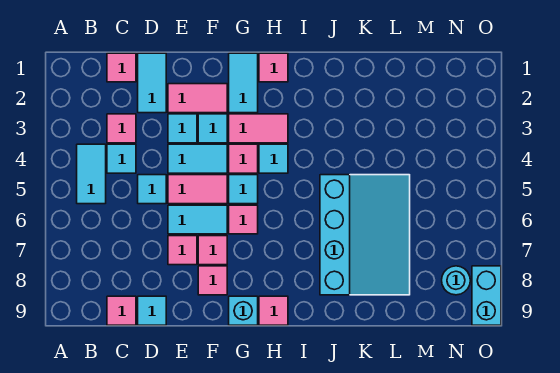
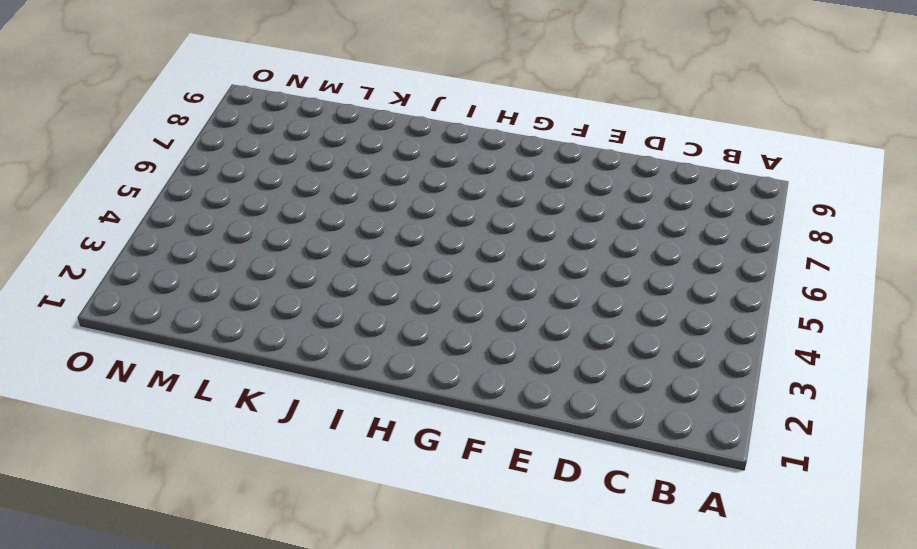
none -> cyan 1x2 tile [77,144,106,204]
none -> pink 1x1 tile [107,53,136,82]
none -> pink 1x1 tile [107,114,136,143]

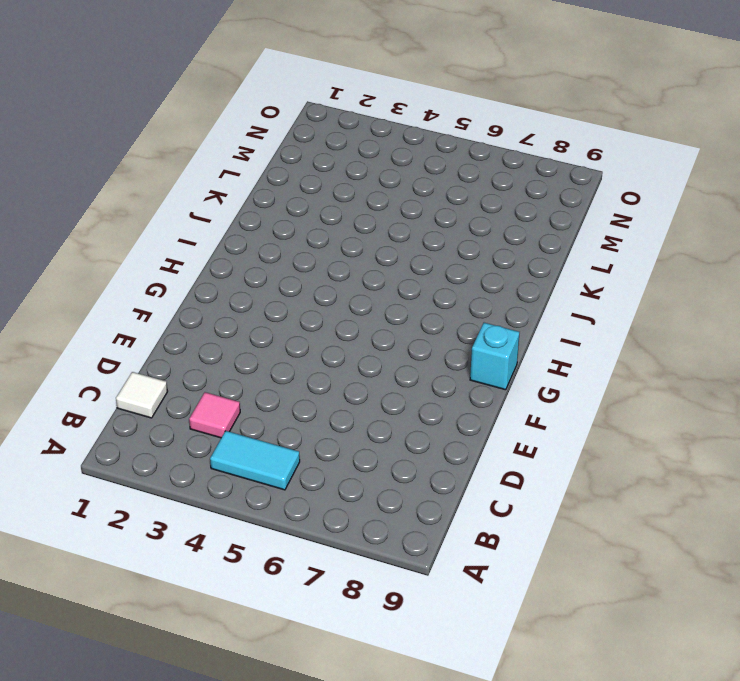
white 1x1 tile [116,372,168,418] -> pink 1x1 tile [107,53,136,82]
none -> cyan 1x1 tile [107,144,136,173]
none -> pink 1x1 tile [107,296,136,325]
none -> cyan 1x2 tile [138,53,166,113]

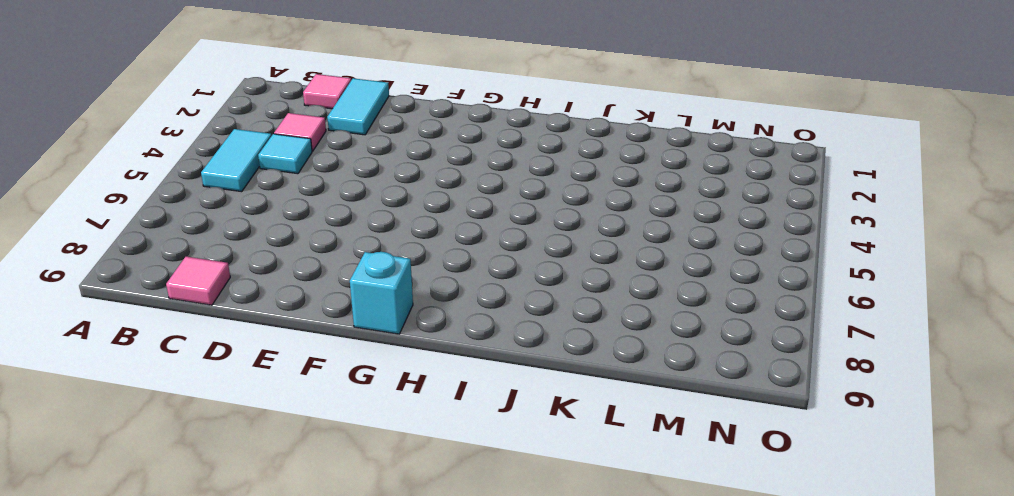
none -> cyan 1x1 tile [138,175,166,204]
none -> cyan 1x1 tile [138,296,166,325]
none -> pink 1x2 tile [168,84,227,113]

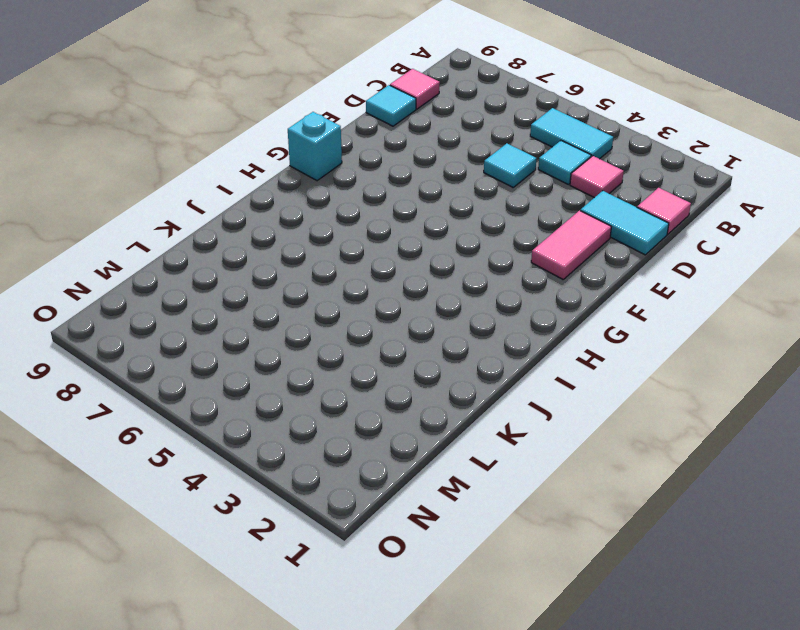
none -> cyan 1x1 tile [168,114,197,143]
none -> cyan 1x2 tile [168,144,227,173]
none -> pink 1x2 tile [168,175,227,204]

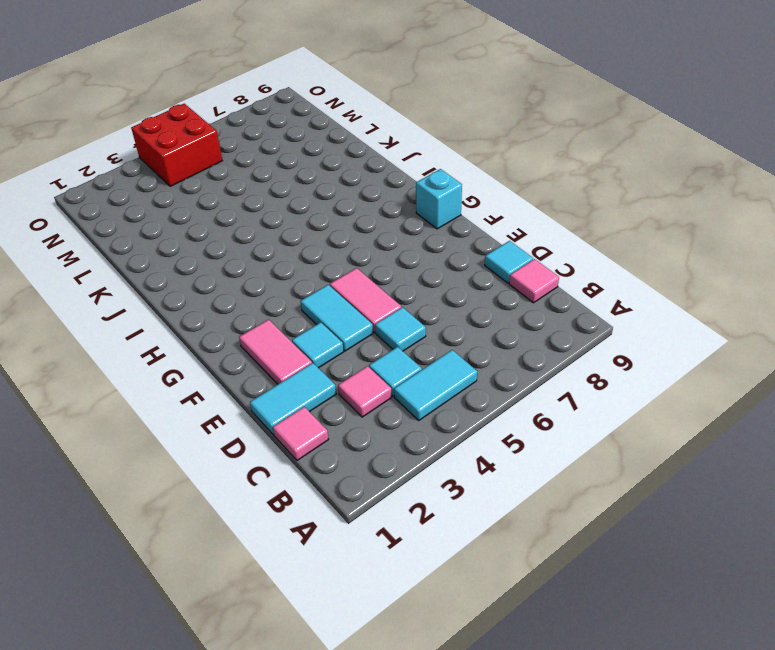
red 2x2 brick [131,104,222,186] -> none
none -> cyan 1x2 tile [168,205,227,234]
none -> pink 1x1 tile [168,236,197,265]
none -> cyan 1x1 tile [198,114,227,143]

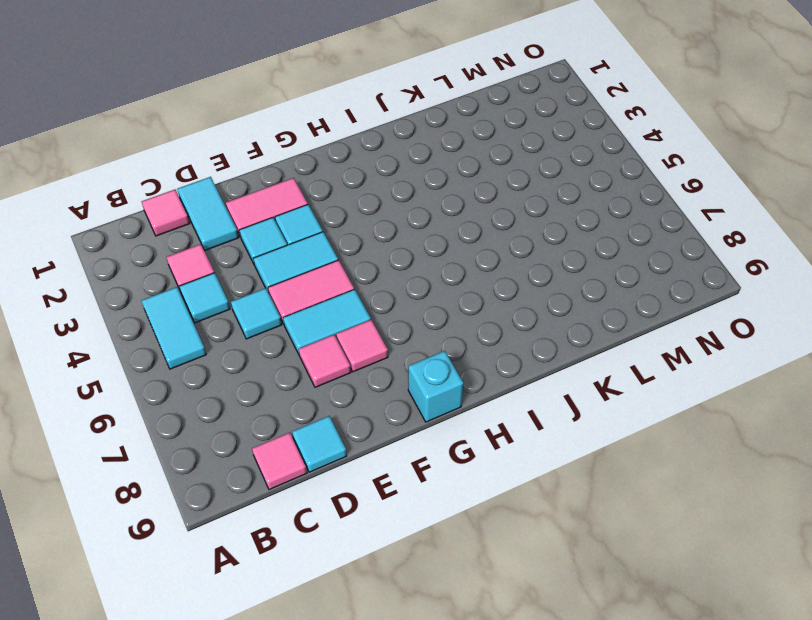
none -> pink 1x1 tile [198,266,227,295]
none -> cyan 1x2 tile [229,53,258,113]
none -> pink 1x2 tile [229,114,288,143]

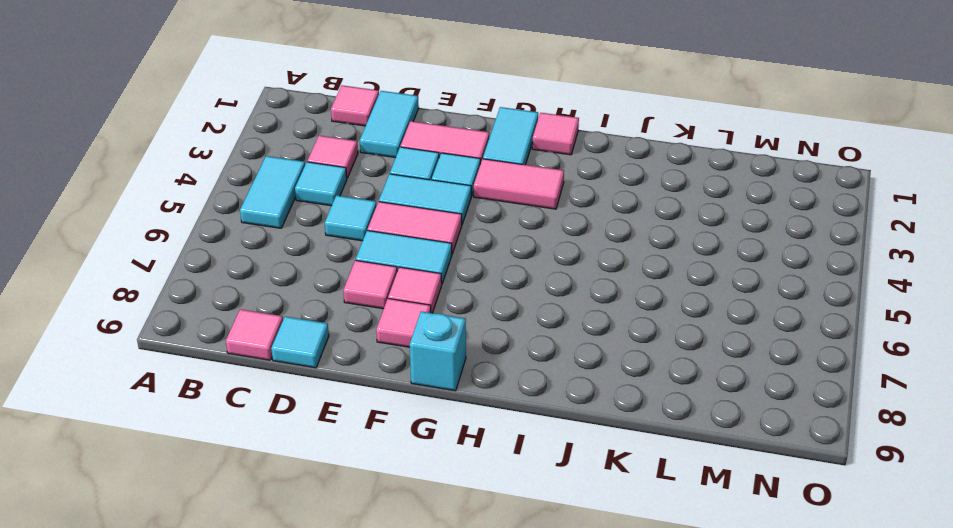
none -> pink 1x1 tile [229,144,258,173]
none -> cyan 1x1 tile [229,175,258,204]
none -> pink 1x1 tile [229,205,258,234]

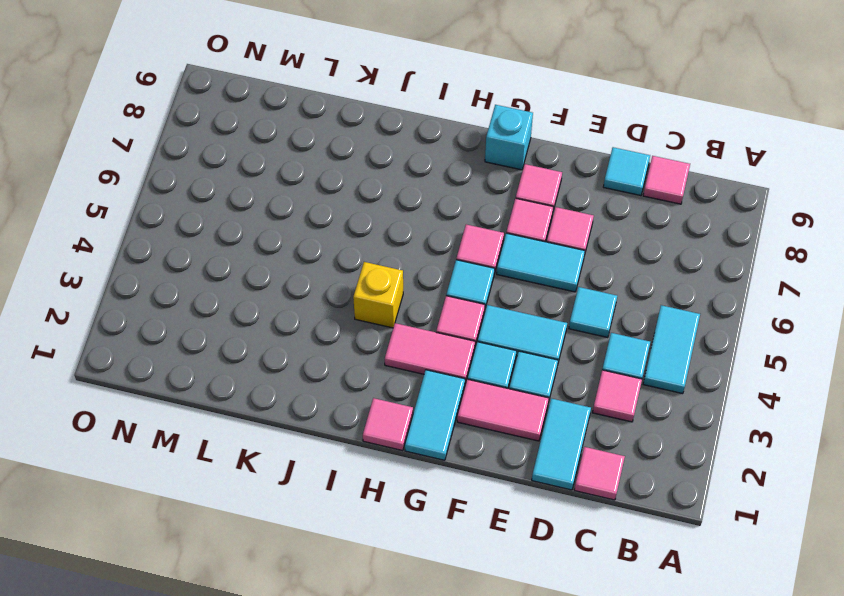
yellow 1x1 brick [353,262,403,328] -> none
none -> pink 1x2 tile [168,175,227,204]
none -> cyan 1x1 tile [259,144,288,173]
none -> pink 1x1 tile [259,296,288,325]

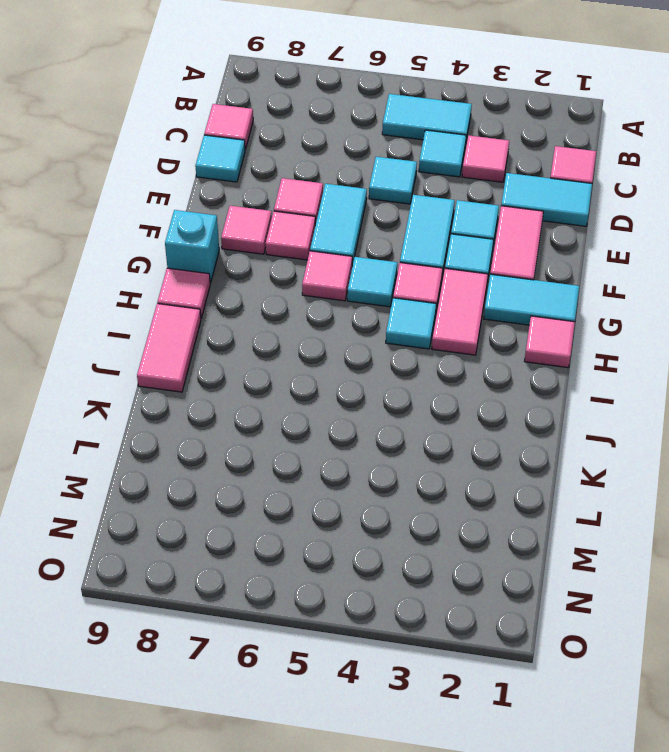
pink 1x2 tile [137,304,201,392] -> pink 1x2 tile moved to [168,175,227,204]
none -> cyan 3x4 slope [320,175,410,295]
none -> cyan 1x1 round brick [442,266,470,295]
none -> cyan 1x2 brick [472,266,501,325]

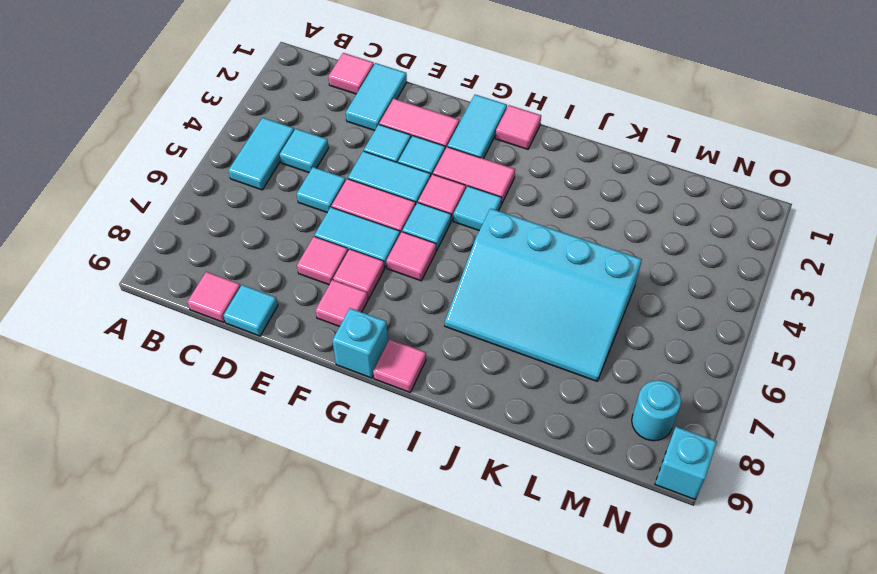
cyan 3x4 slope [445,208,642,381] -> cyan 3x4 slope turned to [320,175,410,295]
cyan 1x1 brick [655,427,717,499] -> cyan 1x2 brick [472,266,501,325]
none -> pink 1x1 tile [107,114,136,143]

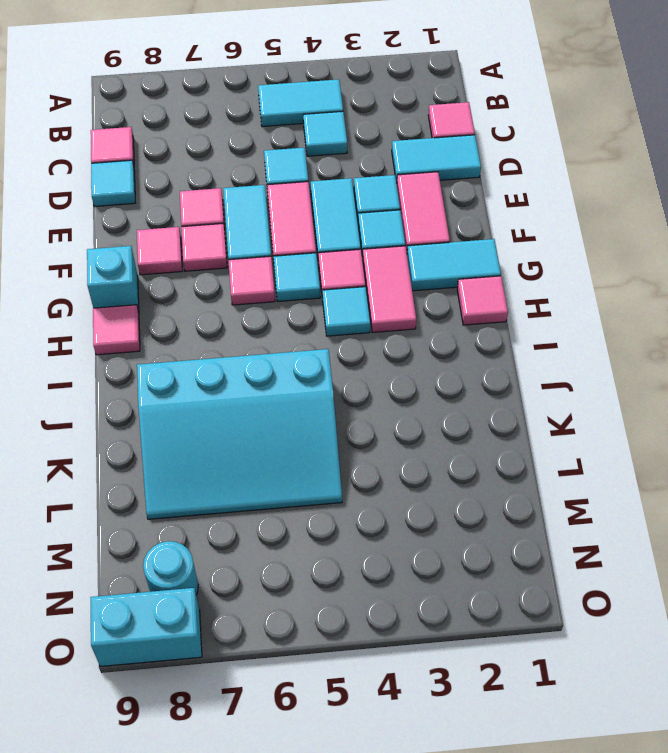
none -> pink 1x1 tile [107,114,136,143]

